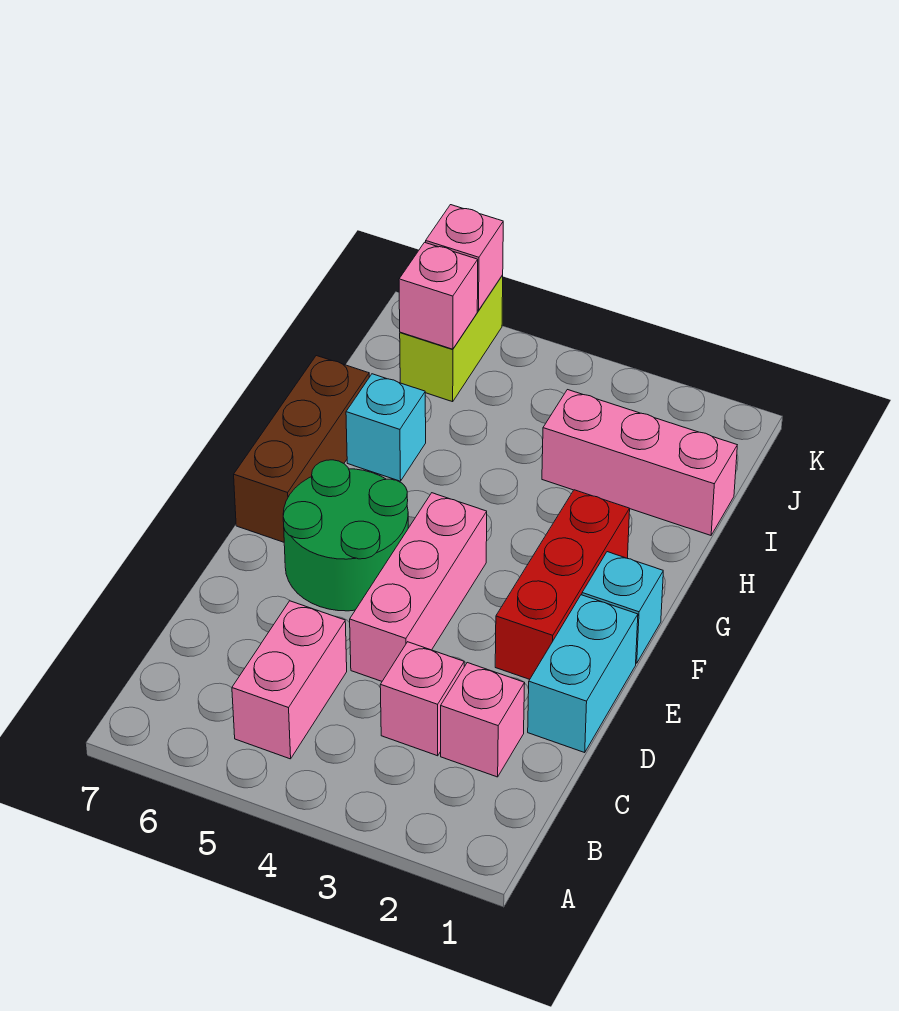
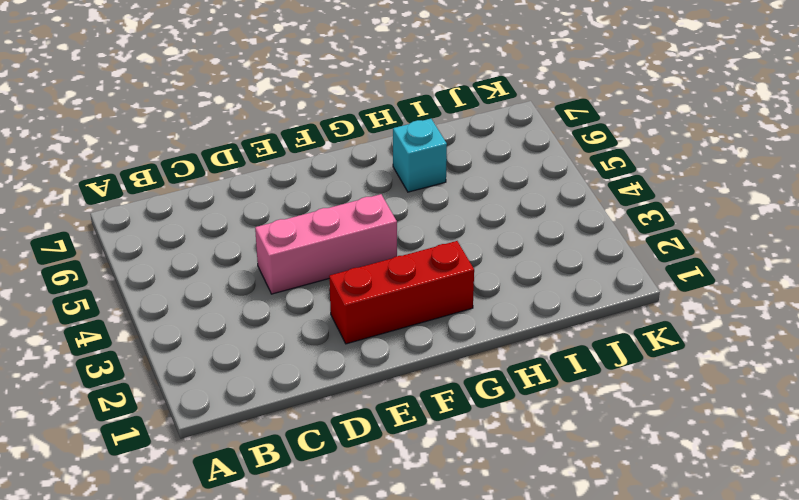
none -> pink 1x2 brick [232,601,347,759]
none -> pink 1x1 brick [441,663,525,777]
none -> pink 1x1 brick [380,642,464,756]

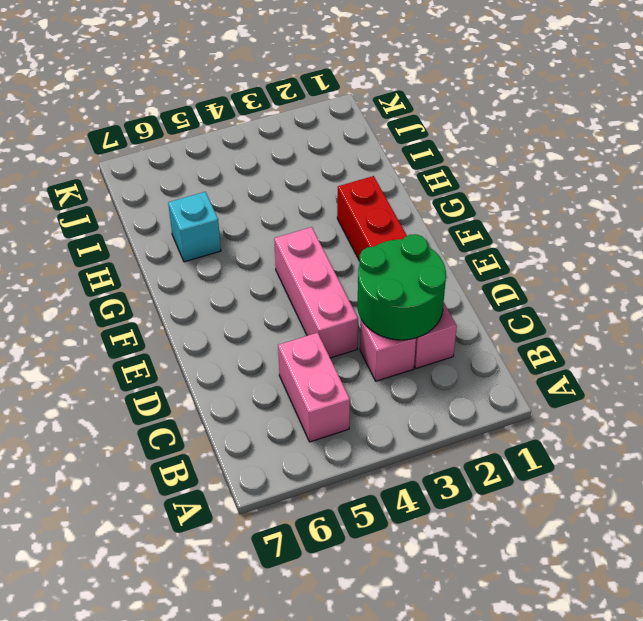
green 2x2 round brick [358,234,446,340] -> green 2x2 round brick moved to [283,460,408,611]
none -> cyan 1x2 brick [528,595,638,753]
none -> cyan 1x1 brick [582,552,663,663]
none -> brown 1x3 brick [234,356,369,542]

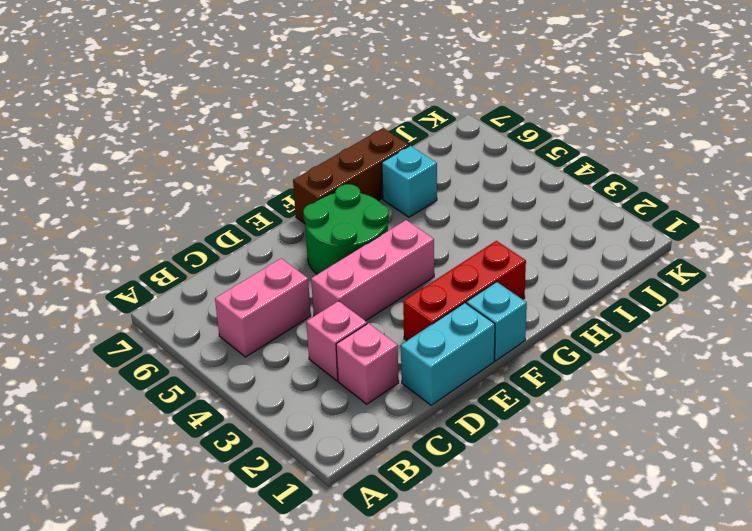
none -> pink 1x3 brick [542,390,737,535]
none -> lime 1x2 brick [400,275,503,402]
none -> pink 1x1 brick [399,242,478,349]

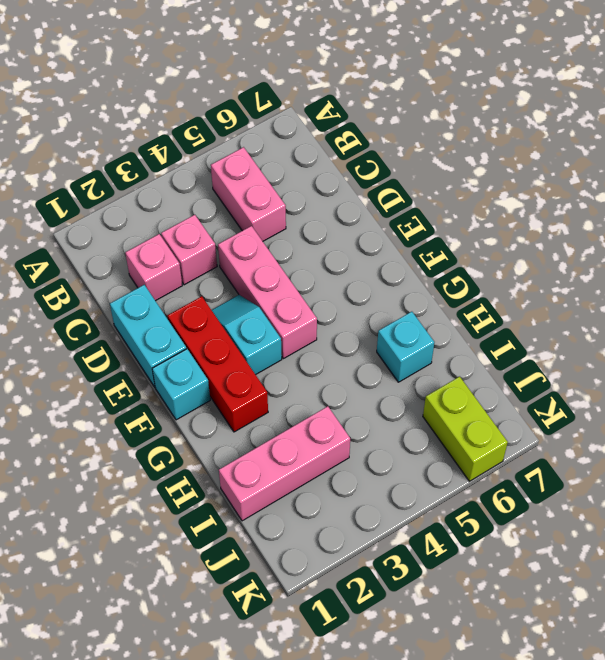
cyan 1x2 slope [212,295,282,375] -> none
none -> green 2x2 round brick [283,460,408,611]
none -> brown 1x3 brick [234,356,369,542]
none -> pink 1x1 brick [399,242,478,349]

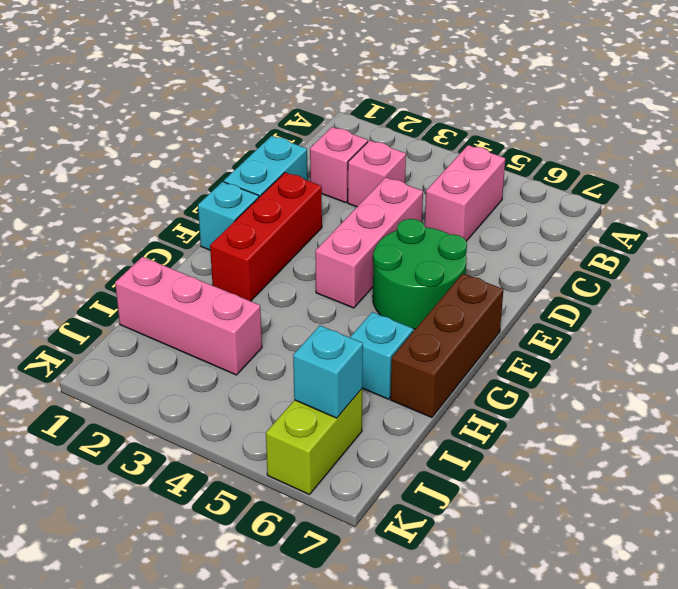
cyan 1x1 brick [293,326,363,418] -> pink 1x1 brick [399,242,478,349]
none -> pink 1x1 brick [426,205,503,310]

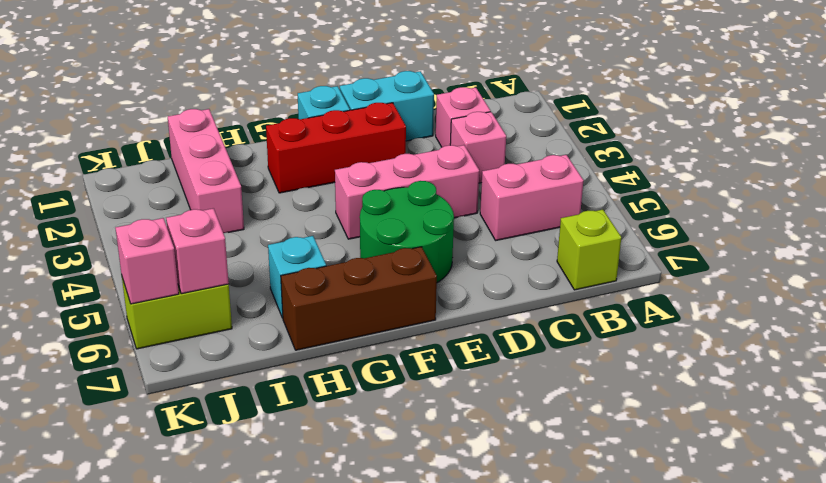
lime 1x1 brick [557,210,621,290] -> none

